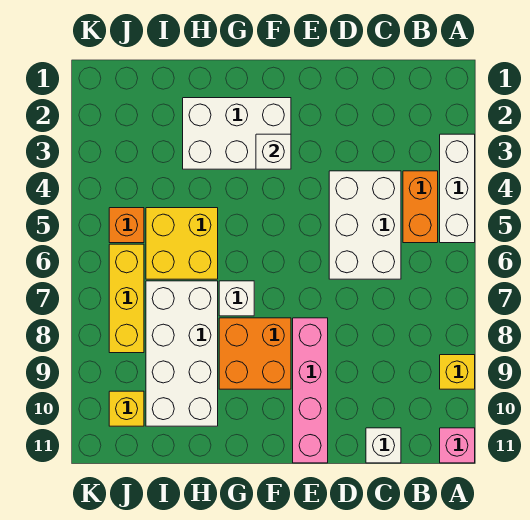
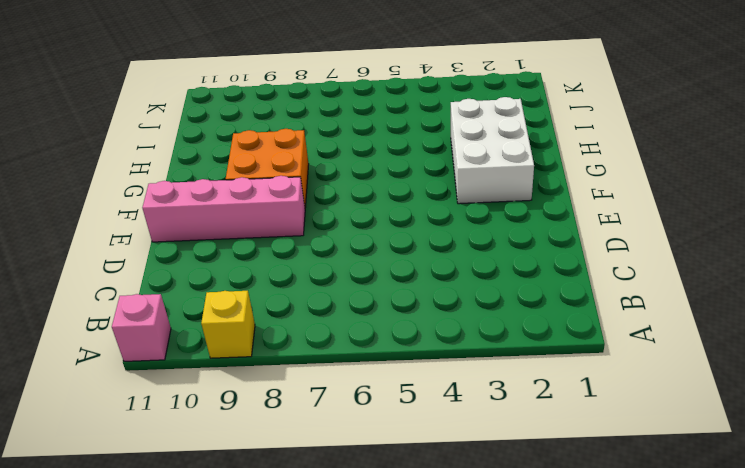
none -> white 1x3 brick [440,134,475,243]
none -> orange 1x2 brick [403,171,438,243]
none -> white 2x3 brick [329,171,401,279]

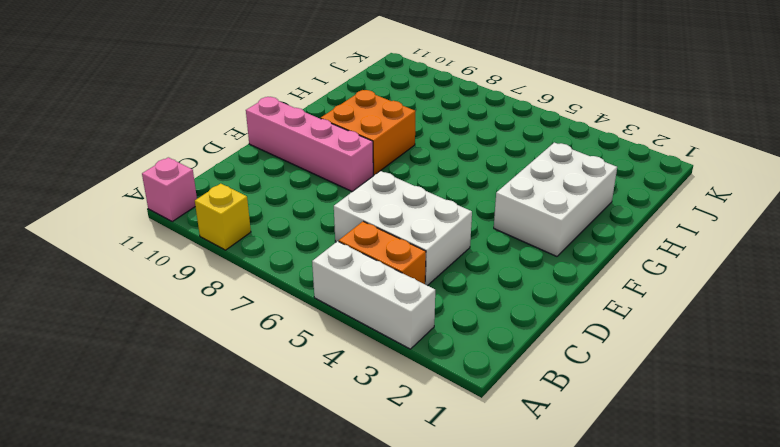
none -> white 1x1 brick [366,428,401,463]
none -> white 1x1 brick [219,281,254,316]
none -> yellow 2x2 brick [146,208,218,279]

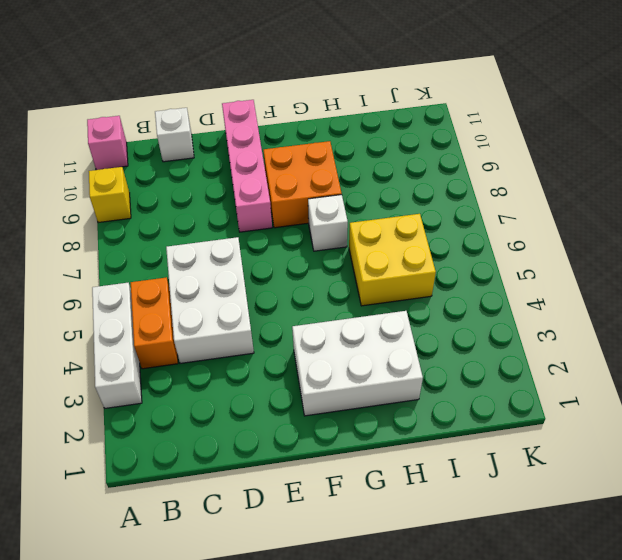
none -> white 2x4 brick [146,281,218,426]
none -> orange 1x1 brick [109,208,144,243]
none -> yellow 1x3 brick [109,244,144,353]

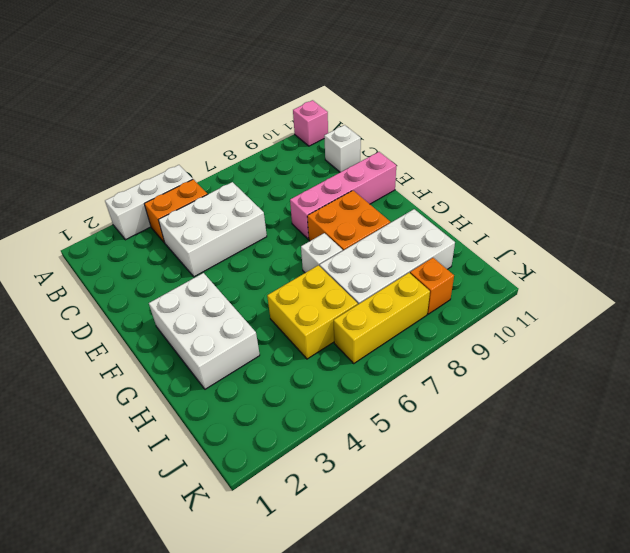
orange 1x1 brick [410,258,454,314] -> orange 1x1 brick moved to [109,208,144,243]
none -> yellow 1x1 brick [440,355,475,389]
none -> yellow 1x1 brick [109,391,144,426]
none -> white 1x1 brick [256,134,291,169]

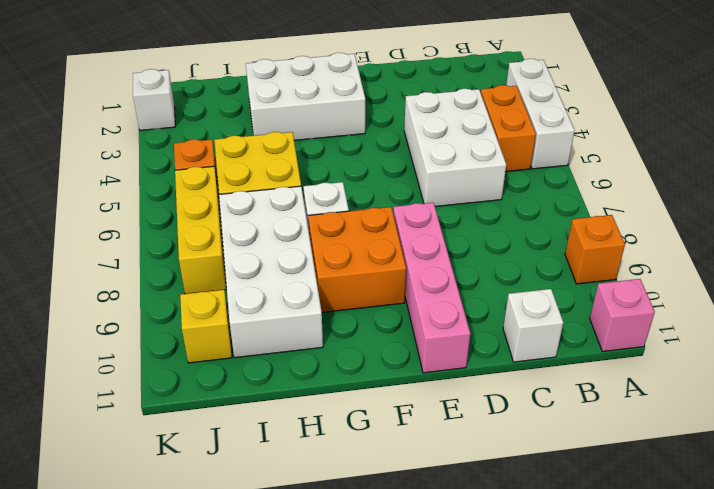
orange 1x1 brick [565,215,625,284] -> yellow 1x1 brick [440,355,475,389]
white 1x1 brick [133,69,175,130] -> white 1x1 brick moved to [256,134,291,169]

